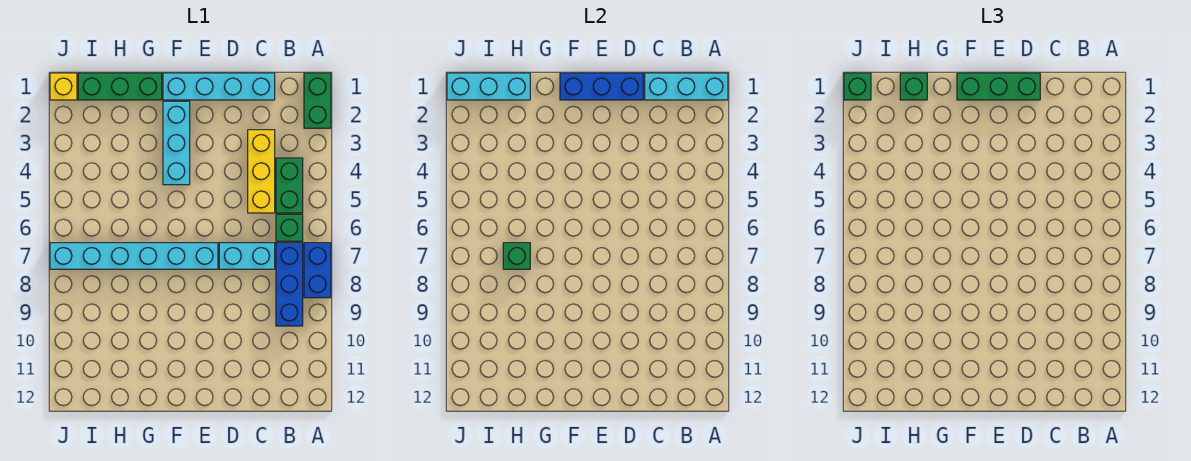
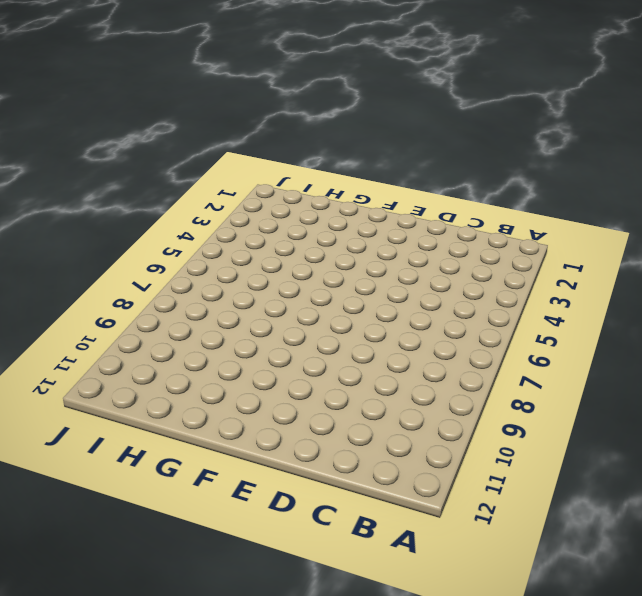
none -> green 1x2 brick [304,73,331,128]
none -> blue 1x2 brick [304,243,331,298]
none -> green 1x2 brick [276,158,303,213]

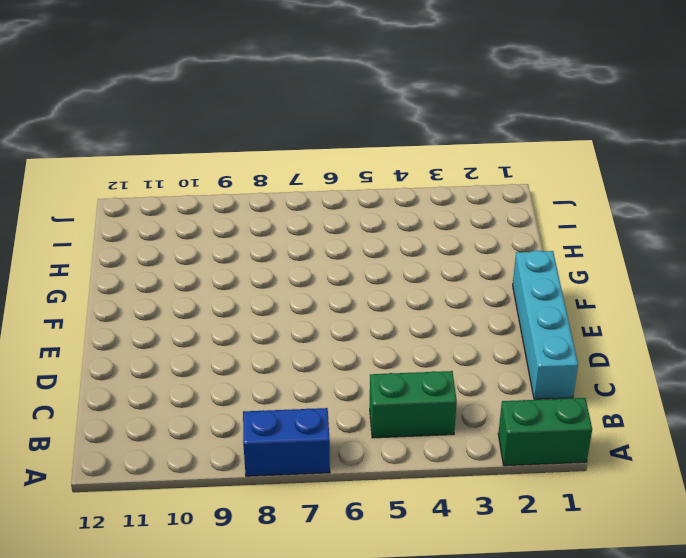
none -> green 1x1 brick [276,214,303,241]
none -> blue 1x3 brick [276,243,303,326]
none -> yellow 1x3 brick [248,130,275,213]

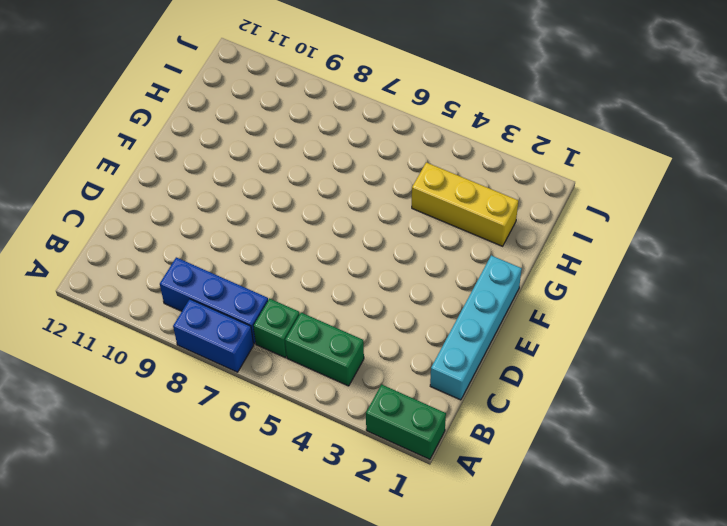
yellow 1x3 brick [412,162,518,246] -> yellow 1x3 brick moved to [248,130,275,213]
none -> cyan 1x2 brick [219,243,275,269]
none -> cyan 1x6 brick [50,243,218,269]
none -> cyan 1x3 brick [163,101,190,185]

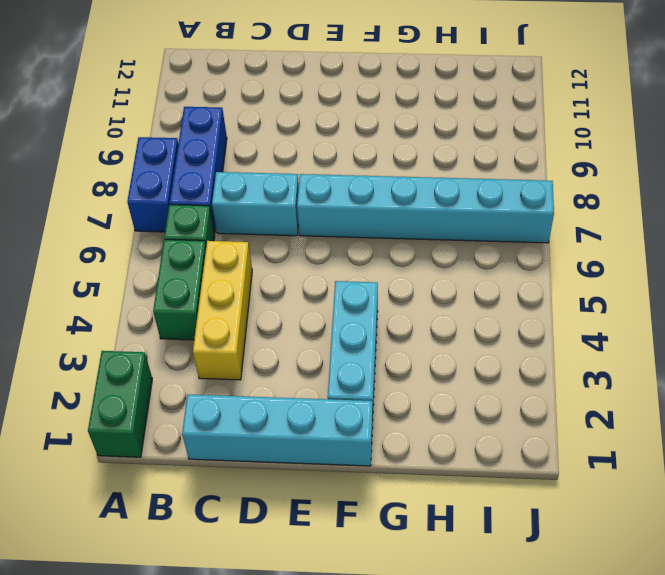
none -> green 1x3 brick [78,73,162,100]
none -> yellow 1x1 brick [50,73,77,100]
none -> cyan 1x3 brick [645,73,728,100]

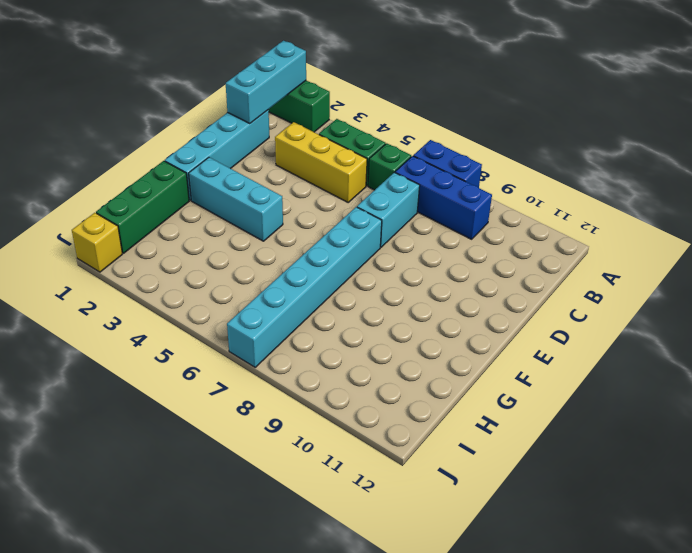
none -> blue 1x3 brick [560,73,643,100]
none -> cyan 1x3 brick [447,73,530,100]
none -> green 1x1 brick [503,243,530,269]

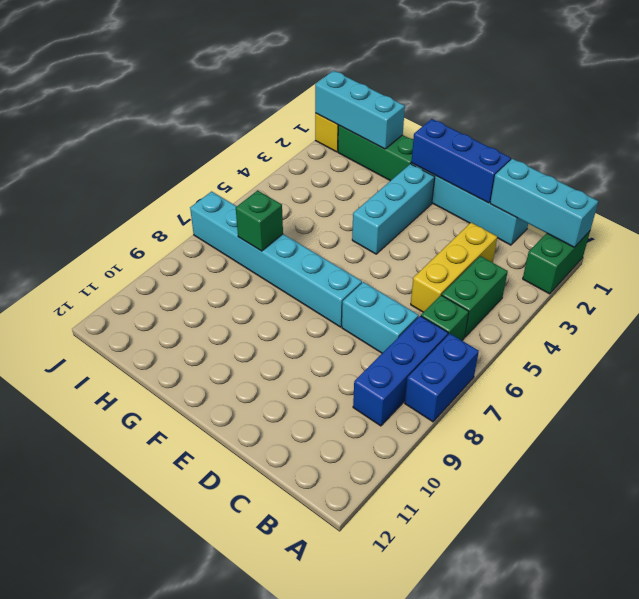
none -> green 1x3 brick [957,73,1040,100]
none -> green 1x1 brick [900,73,927,100]
none -> green 1x1 brick [844,73,871,100]

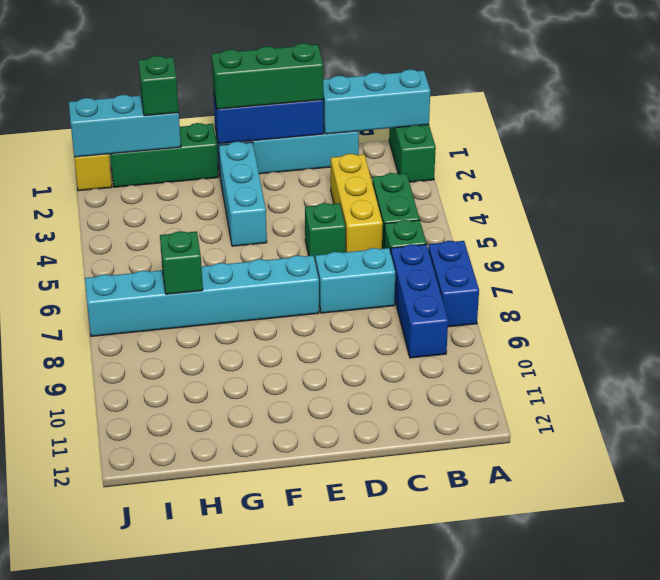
green 1x1 brick [305,203,345,263] -> green 1x1 brick moved to [844,73,871,100]

